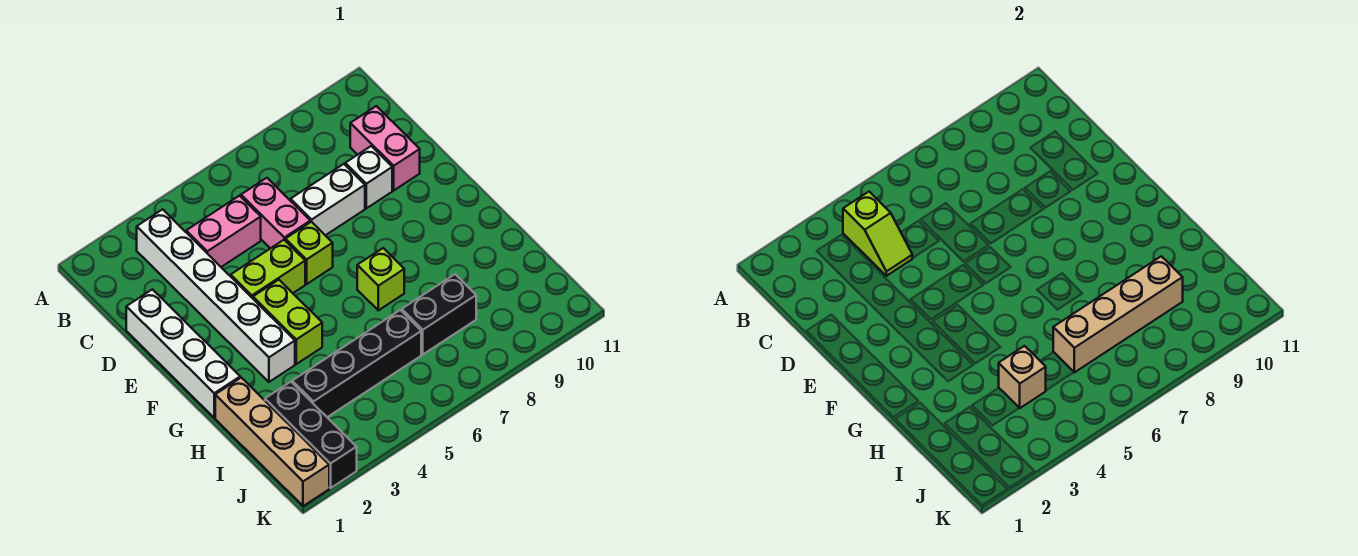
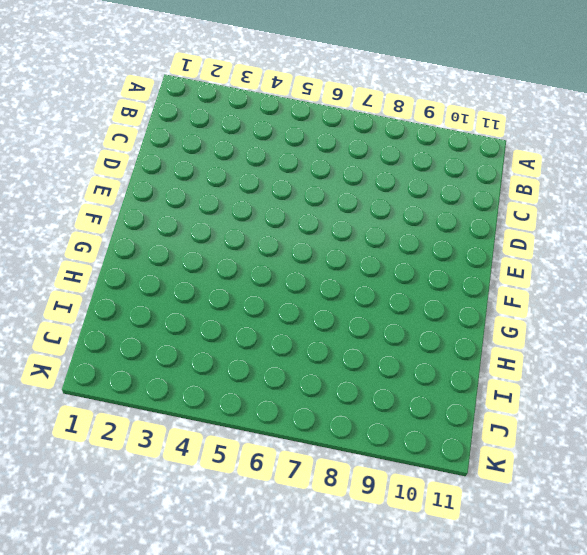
none -> white 1x6 brick [137,209,295,382]
none -> pink 1x2 brick [186,196,261,267]
none -> pink 1x2 brick [241,178,310,248]

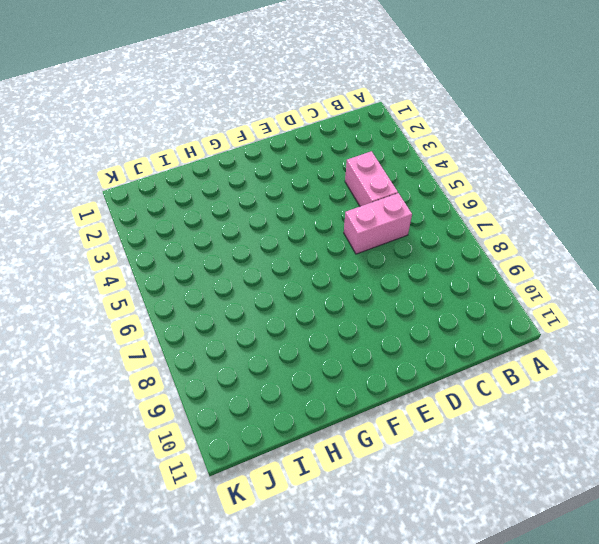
none -> white 1x6 brick [137,209,295,382]
none -> pink 1x2 brick [350,106,420,190]
none -> white 1x4 brick [126,289,240,418]

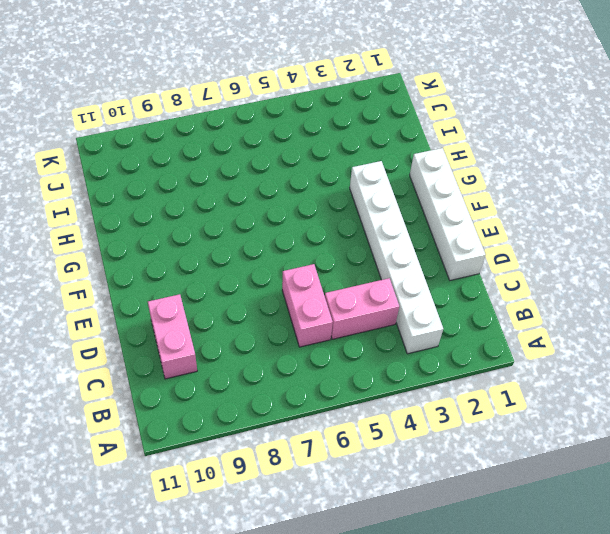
none -> white 1x2 brick [291,164,365,235]
none -> white 1x1 brick [345,146,392,208]
none -> lime 1x2 brick [231,240,305,298]

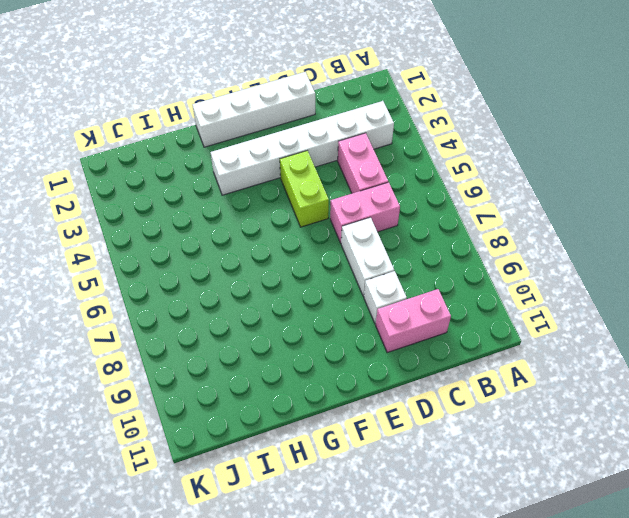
none -> lime 1x1 brick [285,222,333,284]
none -> lime 1x2 brick [253,280,322,364]
none -> lime 1x1 brick [357,248,404,310]

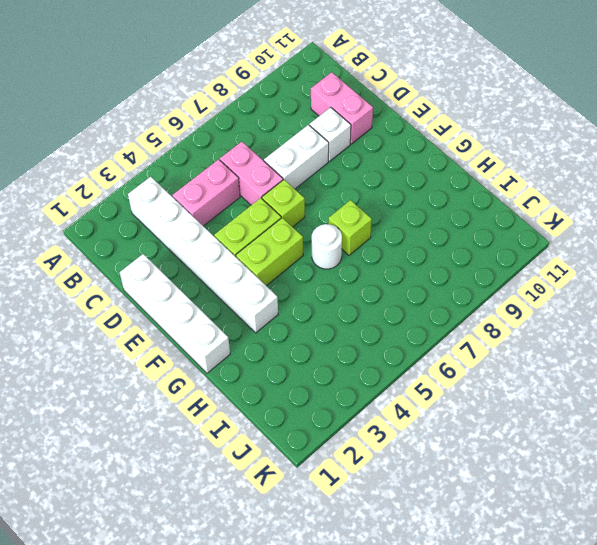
lime 1x2 brick [236,218,303,286] -> lime 1x2 brick turned to [253,280,322,364]
white 1x1 round brick [312,224,342,269] -> none
none -> tan 1x4 brick [215,378,329,506]
none -> black 1x3 brick [265,382,357,488]
none -> black 1x4 brick [292,310,421,417]

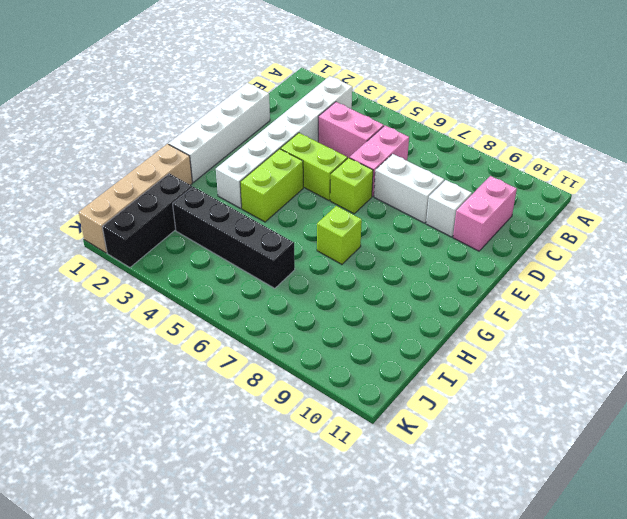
none -> black 1x2 brick [402,274,476,354]
none -> lime 1x2 slope [843,192,912,276]
none -> tan 1x1 brick [999,346,1046,408]

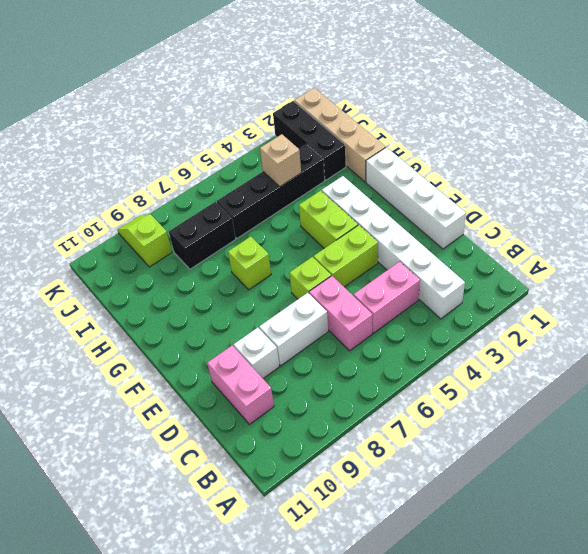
lime 1x2 slope [118,214,172,267] -> lime 1x2 slope moved to [843,192,912,276]
none -> tan 1x4 brick [1053,256,1183,372]

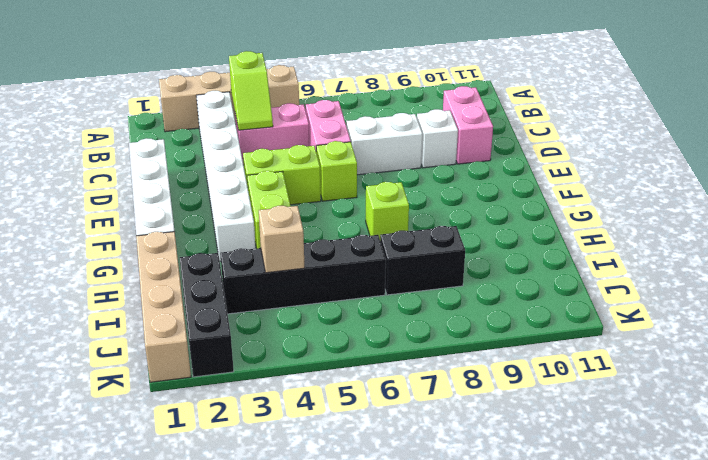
tan 1x4 brick [159,65,299,132] -> tan 1x4 brick moved to [1053,256,1183,372]

